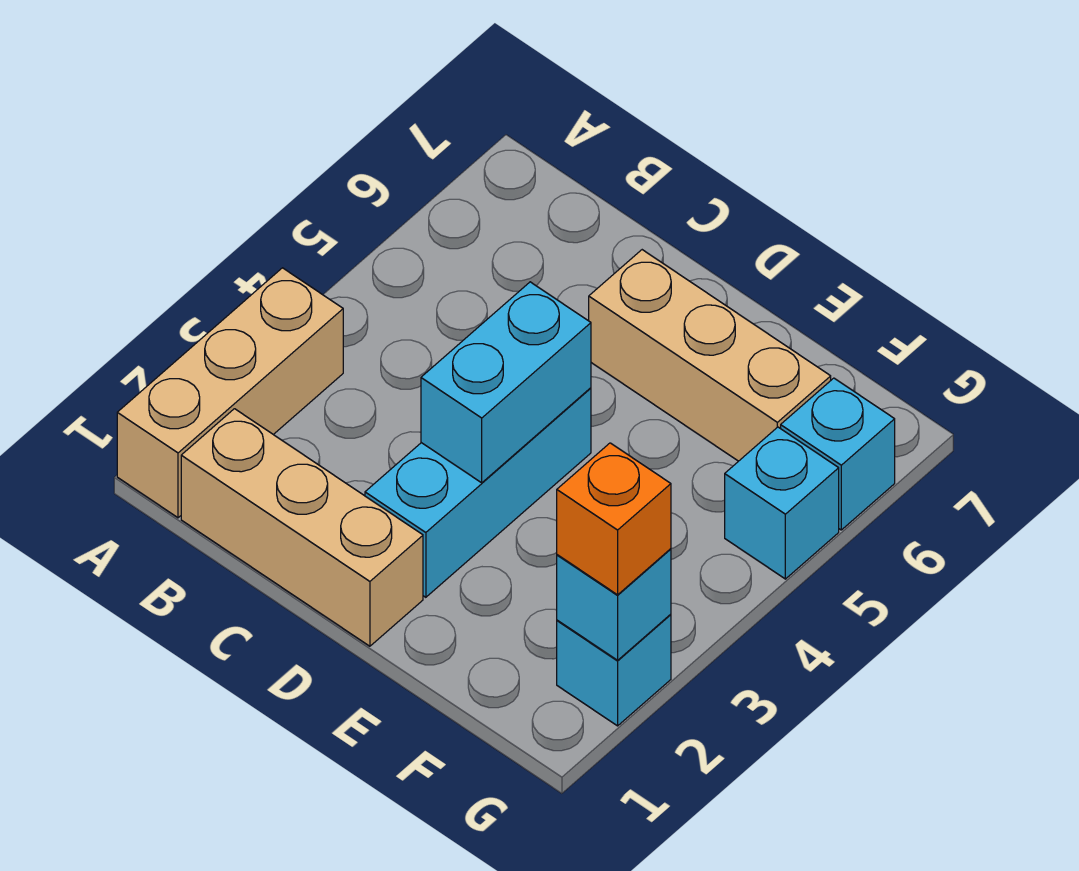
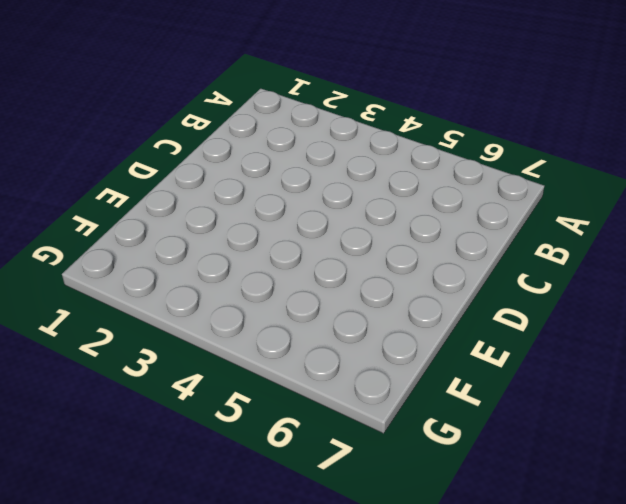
none -> tan 1x3 brick [117,268,343,518]
none -> tan 1x3 brick [181,409,423,646]

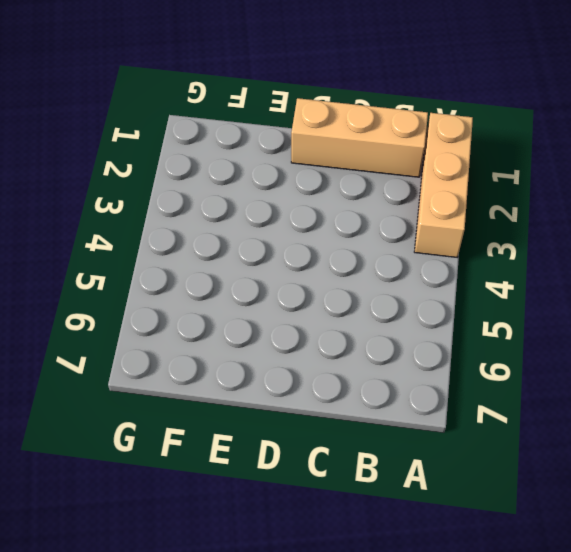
none -> cyan 1x3 brick [365,388,591,597]
none -> tan 1x3 brick [589,250,831,461]

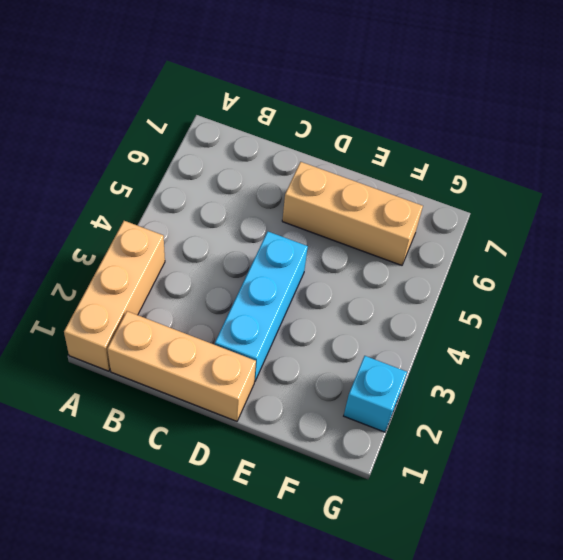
none -> cyan 1x1 brick [725,427,839,579]
none -> cyan 1x1 brick [781,378,895,530]

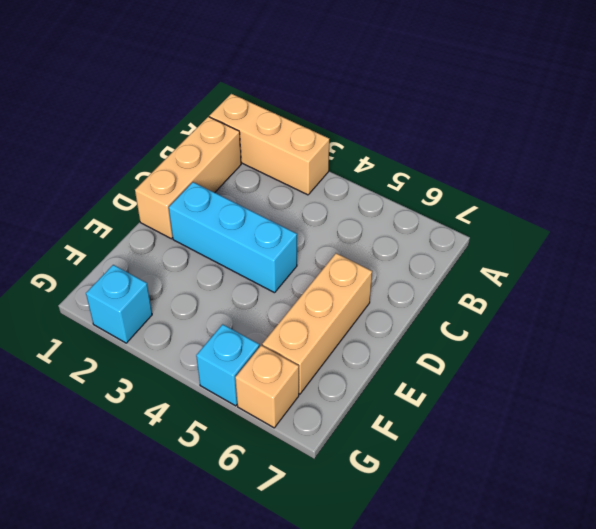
tan 1x1 brick [235,345,299,428] -> cyan 1x1 brick [781,378,895,530]
none -> cyan 1x2 brick [421,282,591,483]
none -> cyan 1x1 brick [557,549,671,660]

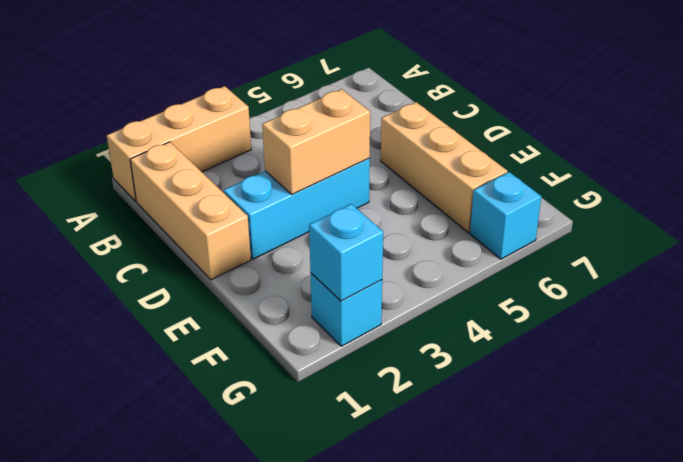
tan 1x2 brick [262,89,370,195] -> cyan 1x2 brick [421,282,591,483]
none -> cyan 1x1 brick [725,427,839,579]
none -> orange 1x1 brick [557,443,671,595]

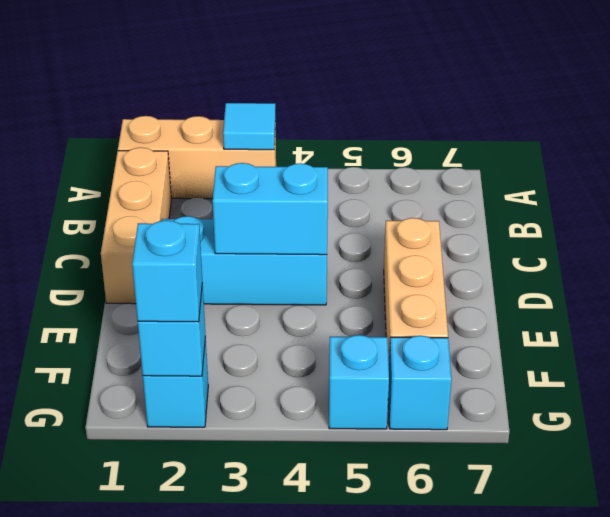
cyan 1x1 tile [223,103,276,150] -> none
cyan 1x1 brick [132,220,202,322] -> orange 1x1 brick [557,443,671,595]

